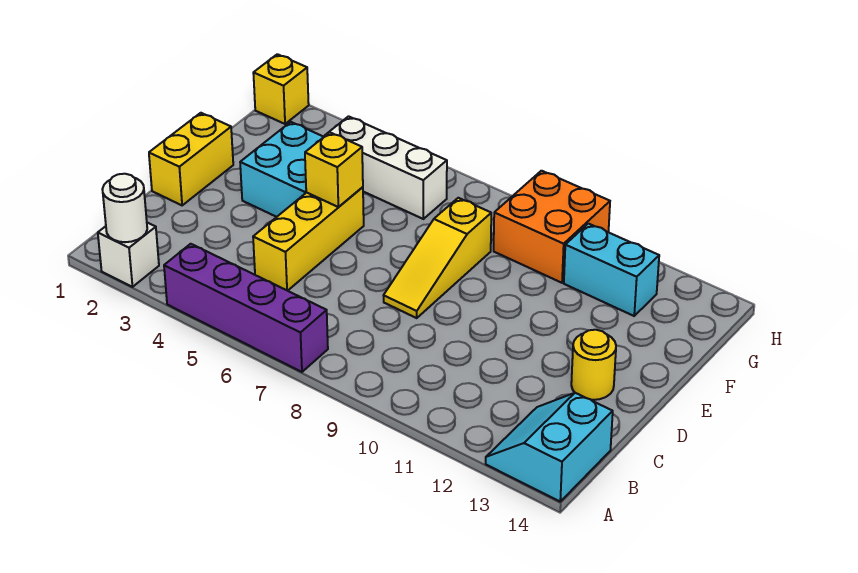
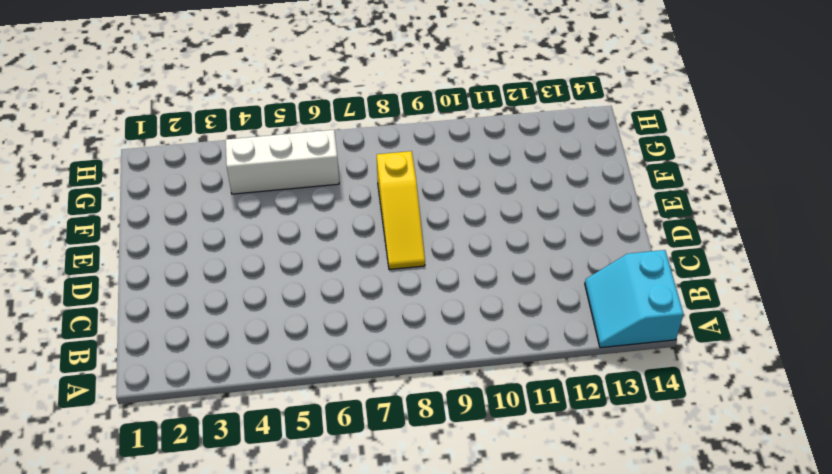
none -> white 1x1 brick [98,223,159,287]
none -> purple 1x4 brick [164,244,328,372]
none -> yellow 1x3 brick [253,187,364,291]

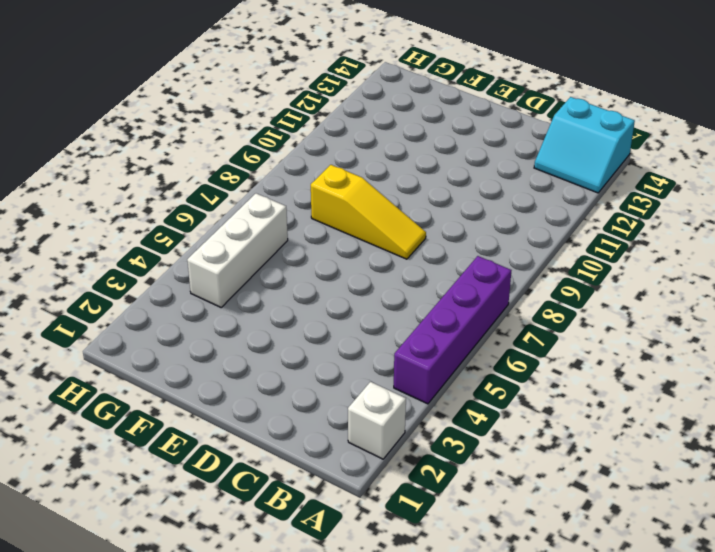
none -> yellow 1x3 brick [253,187,364,291]
none -> yellow 1x2 brick [149,113,233,205]
none -> yellow 1x1 round brick [571,330,616,400]

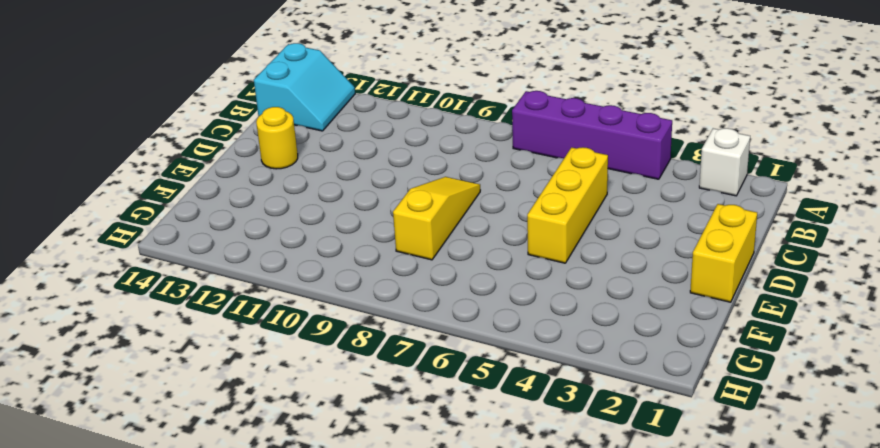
none -> cyan 2x2 brick [240,122,323,217]
none -> white 1x3 brick [325,116,447,219]
none -> orange 2x2 brick [494,171,610,283]

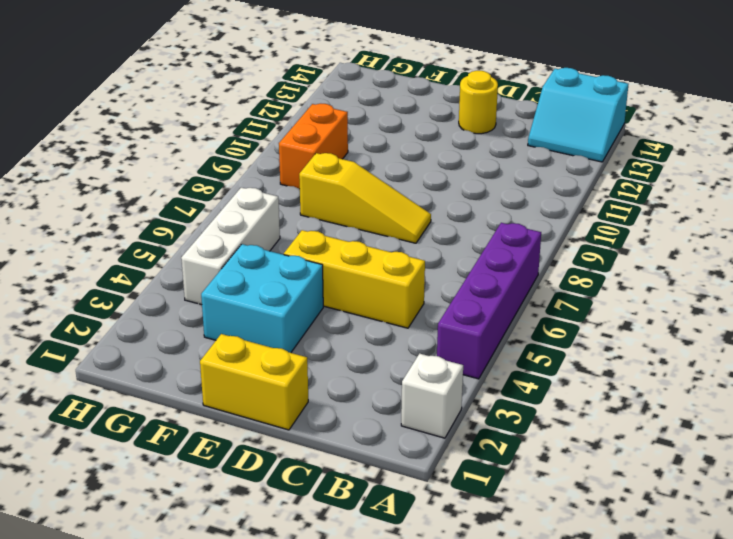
orange 1x2 brick [279,104,348,189] -> orange 2x2 brick [494,171,610,283]
none -> cyan 1x2 brick [564,224,659,316]
none -> yellow 1x1 brick [253,54,309,124]
none -> white 1x1 round brick [102,174,147,242]

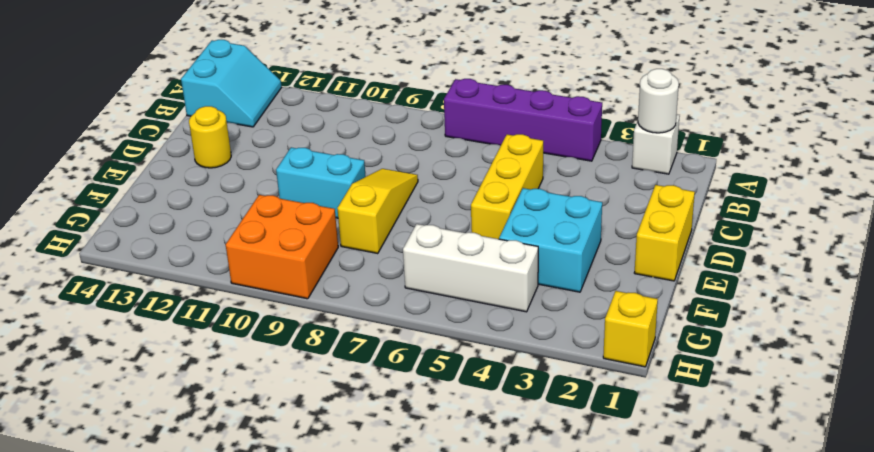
cyan 1x2 brick [276,147,366,218] -> cyan 1x2 brick moved to [564,224,659,316]
none -> yellow 1x1 brick [305,132,363,207]

